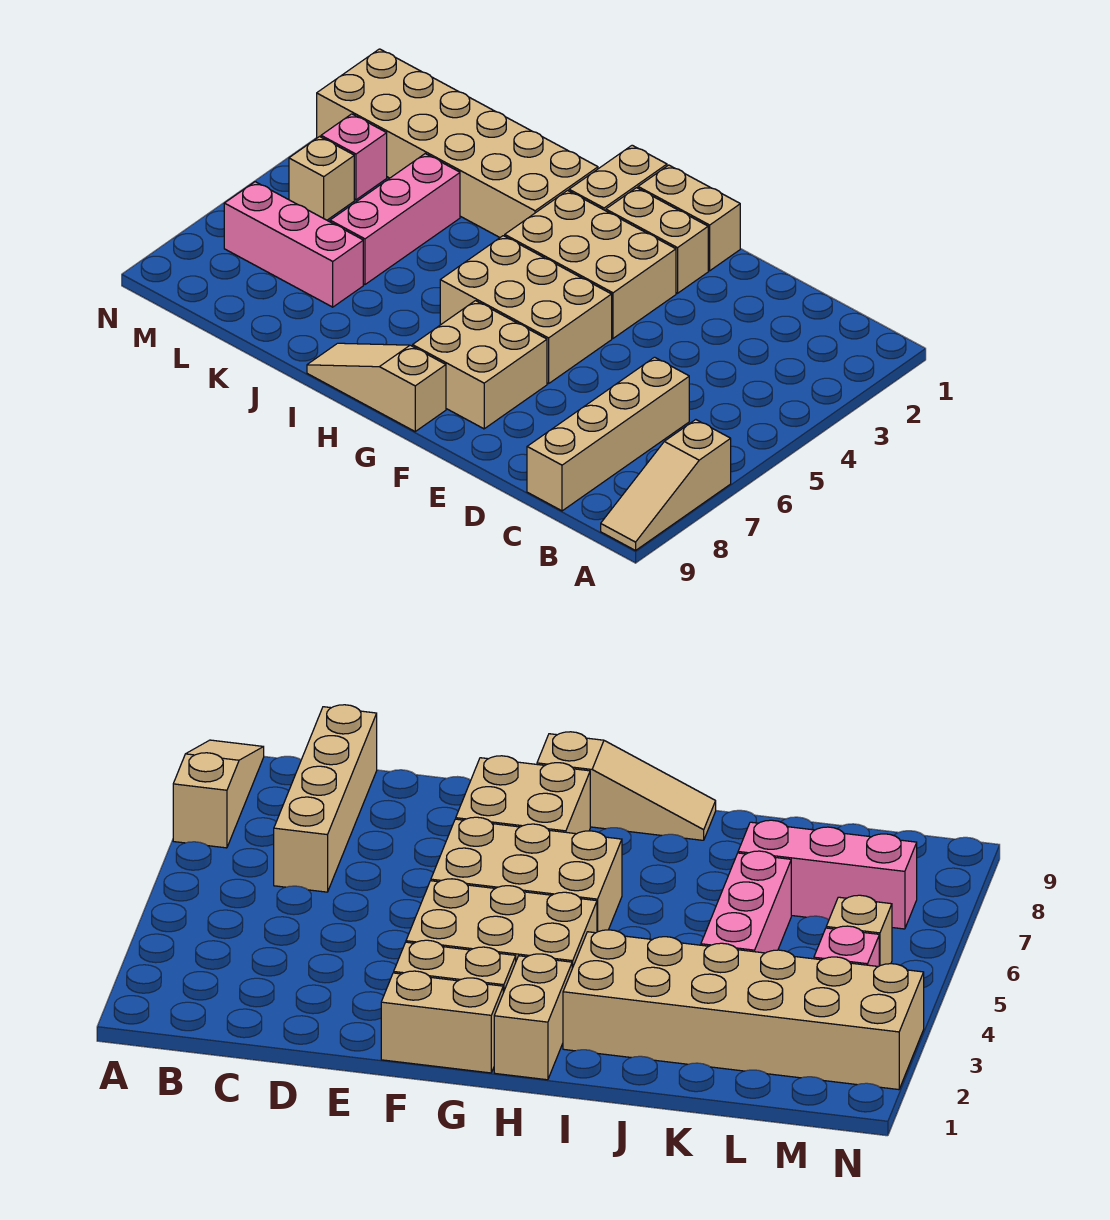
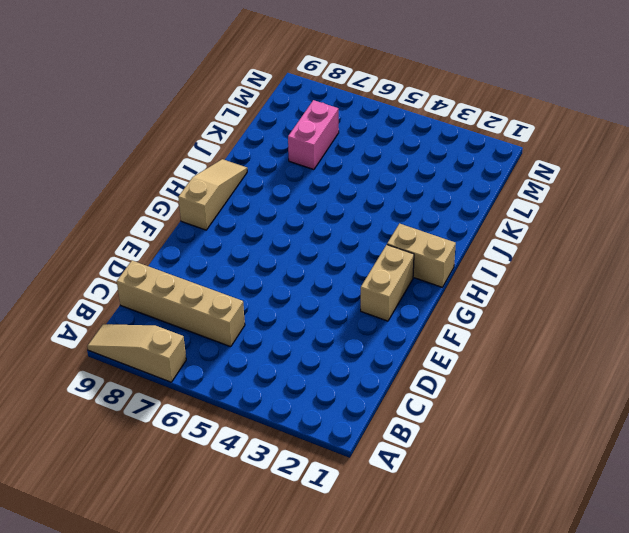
pink 1x2 brick [288,100,339,170] -> pink 1x3 brick [224,182,363,307]
none -> tan 1x2 brick [638,165,740,271]
none -> tan 2x3 brick [505,190,676,338]
none -> tan 2x3 brick [440,236,612,384]

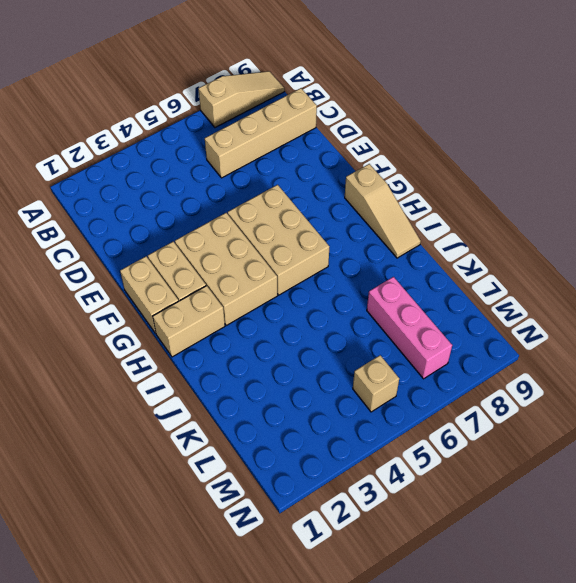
none -> tan 2x2 brick [413,301,547,429]
none -> tan 2x6 brick [317,49,598,237]
none -> pink 1x3 brick [330,154,460,284]

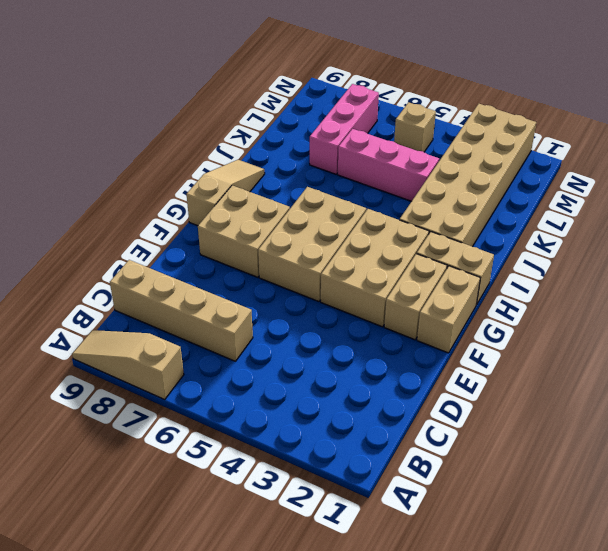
none -> pink 1x1 brick [321,114,387,200]

